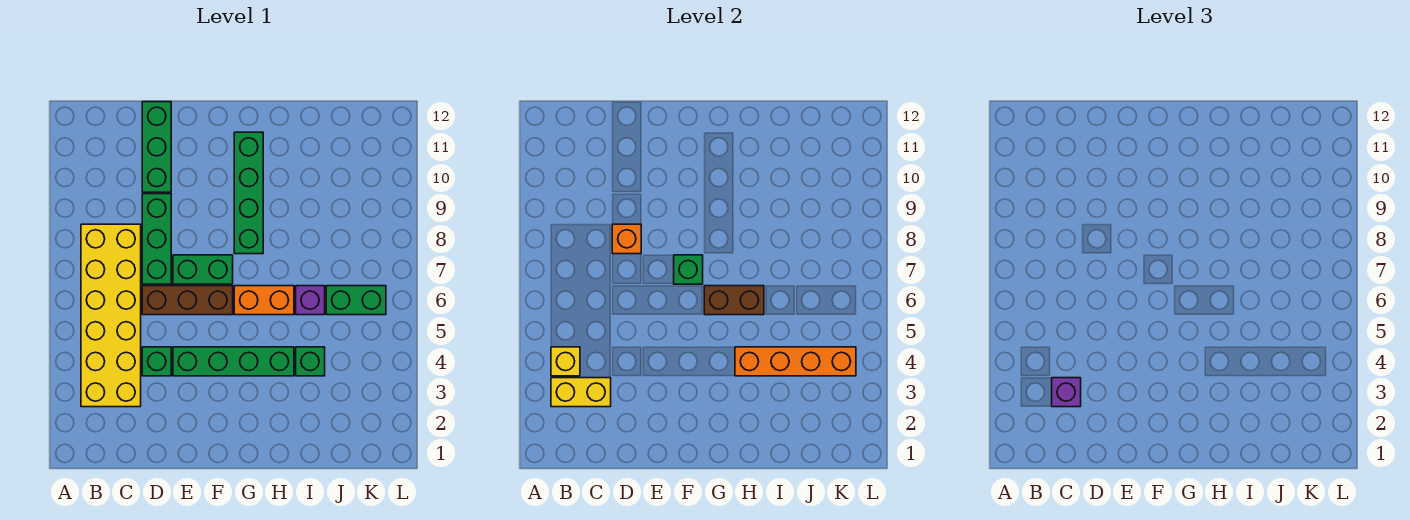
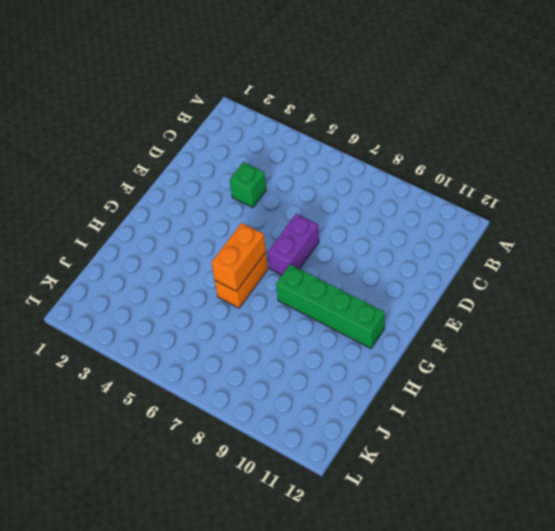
purple 1x2 brick [268,214,319,275] -> green 1x2 brick [173,255,233,284]
orange 1x2 brick [211,223,266,291] -> brown 1x2 brick [704,286,764,315]
none -> yellow 2x6 brick [81,224,141,407]
none -> brown 1x3 brick [142,286,233,315]
none -> green 1x3 brick [142,194,171,284]

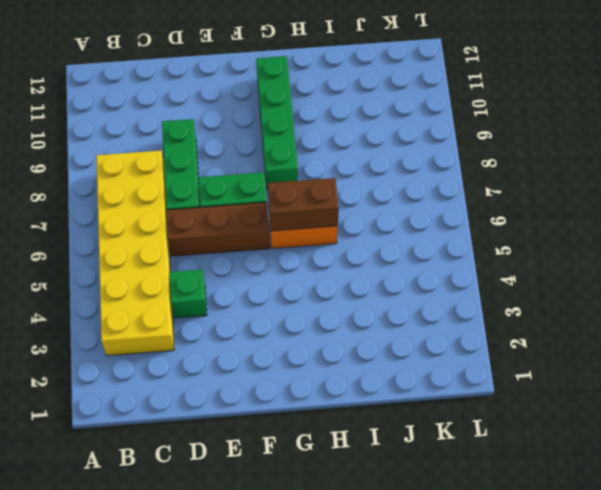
none -> green 1x3 brick [142,102,171,192]
none -> green 1x4 brick [173,347,294,376]
none -> green 1x1 brick [296,347,325,376]

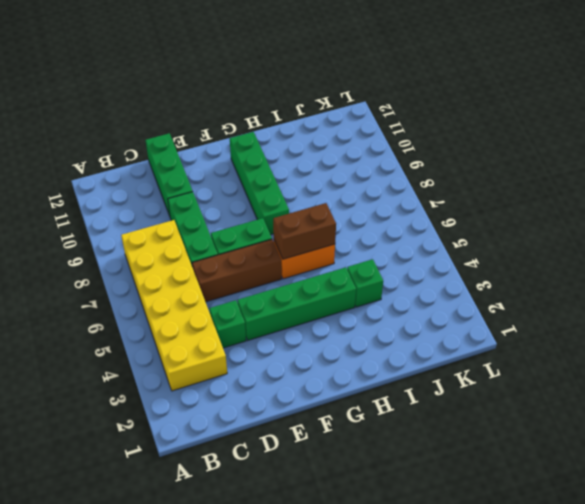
none -> purple 1x1 brick [296,286,325,315]
none -> green 1x2 brick [326,286,386,315]
none -> yellow 1x2 brick [551,378,611,407]

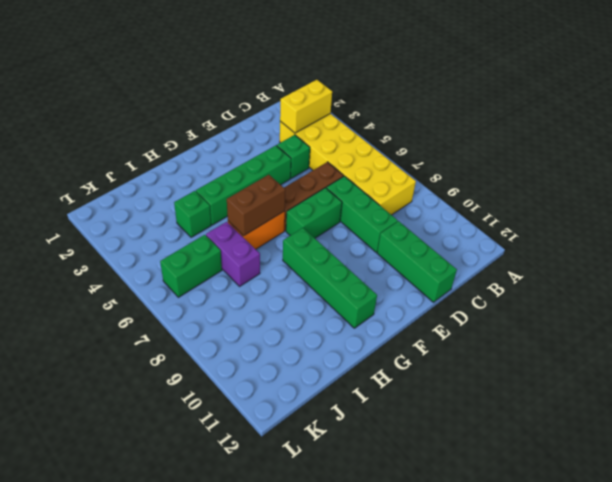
purple 1x2 brick [206,222,260,286] -> purple 1x1 brick [296,286,325,315]
none -> yellow 1x1 brick [551,347,580,376]
none -> orange 1x1 brick [612,224,641,254]
none -> green 1x1 brick [674,255,703,284]

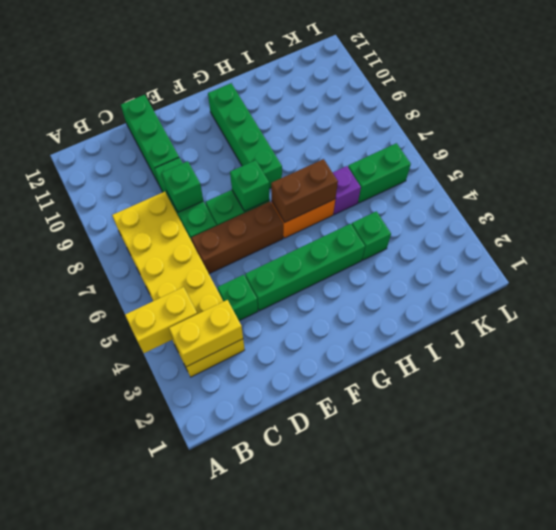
yellow 1x2 brick [125,287,197,353] -> yellow 1x1 brick [551,347,580,376]
green 1x1 brick [162,161,203,212] -> orange 1x1 brick [612,224,641,254]
none -> orange 1x4 brick [735,347,856,376]
none -> purple 1x1 brick [1052,378,1081,407]

